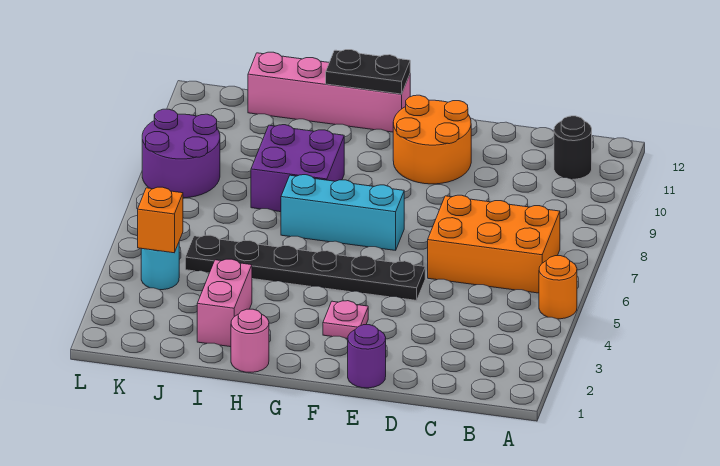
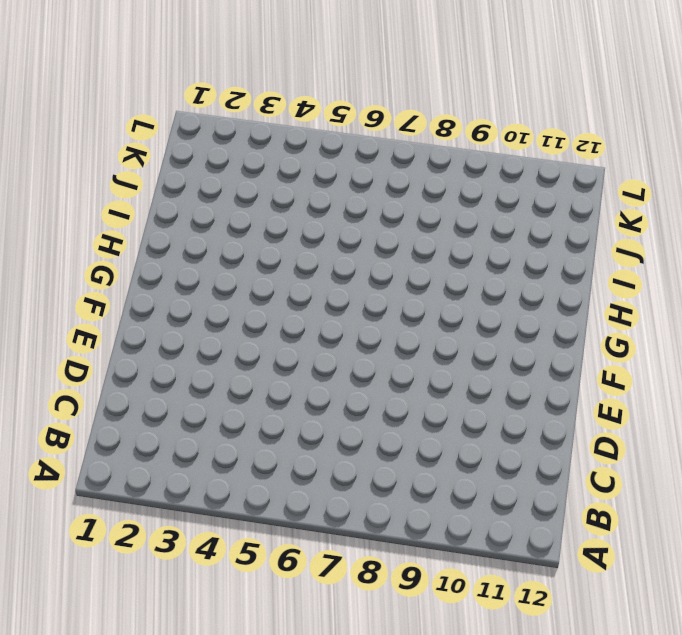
none -> orange 1x1 round brick [539,256,577,319]
none -> orange 2x3 brick [428,195,560,293]
none -> black 1x1 round brick [554,116,592,179]

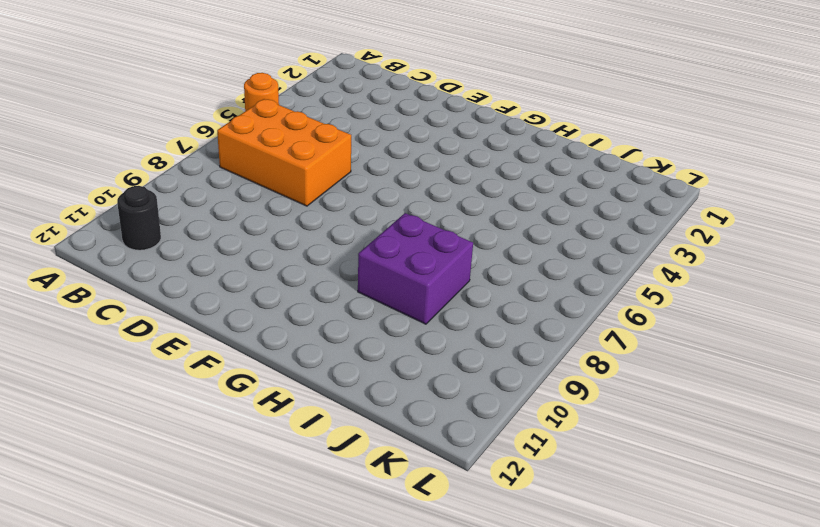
none -> purple 1x1 round brick [348,325,386,388]
none -> black 1x6 plate [185,235,425,300]
none -> orange 2x2 round brick [393,95,471,184]

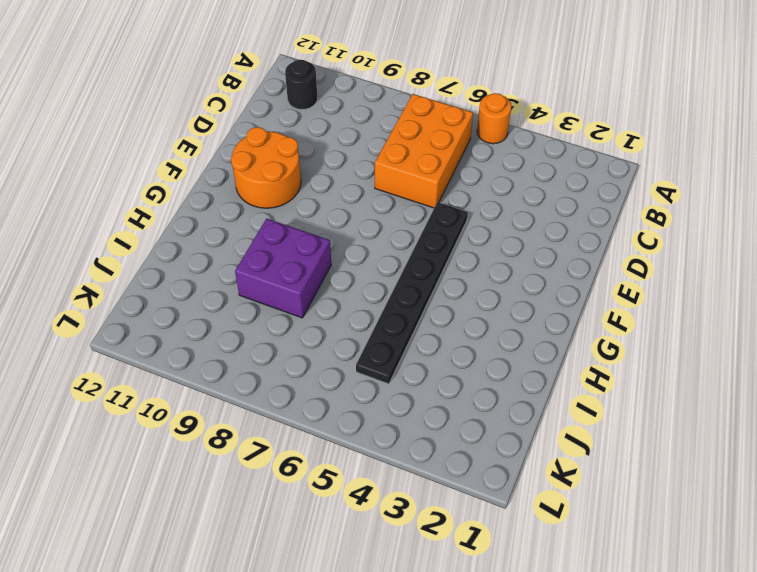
none -> purple 1x1 round brick [348,325,386,388]
none -> pink 1x1 plate [323,301,368,339]
none -> cyan 1x3 brick [281,175,404,250]

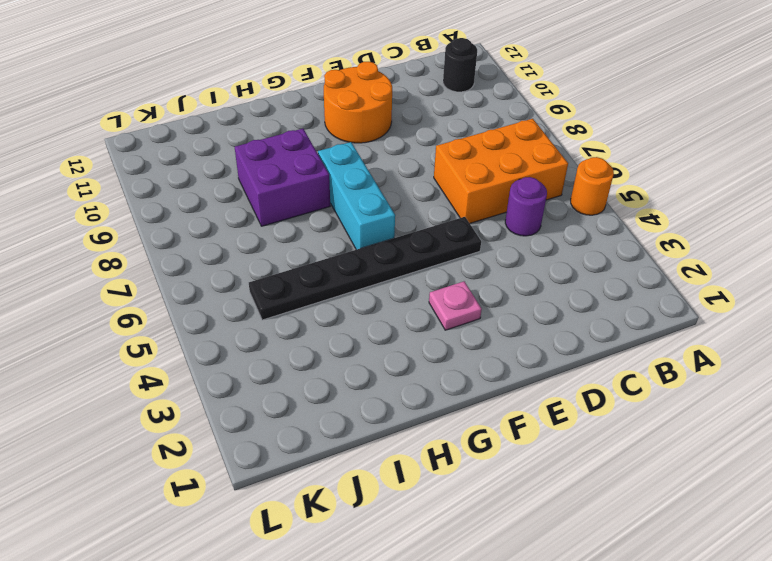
purple 1x1 round brick [505,177,547,236] -> purple 1x1 round brick moved to [348,325,386,388]
cyan 1x3 brick [318,142,395,250] -> cyan 1x3 brick turned to [281,175,404,250]
none -> pink 1x4 brick [248,52,410,132]
none -> pink 1x1 round brick [231,309,269,372]
none -> pink 1x2 brick [197,259,252,347]

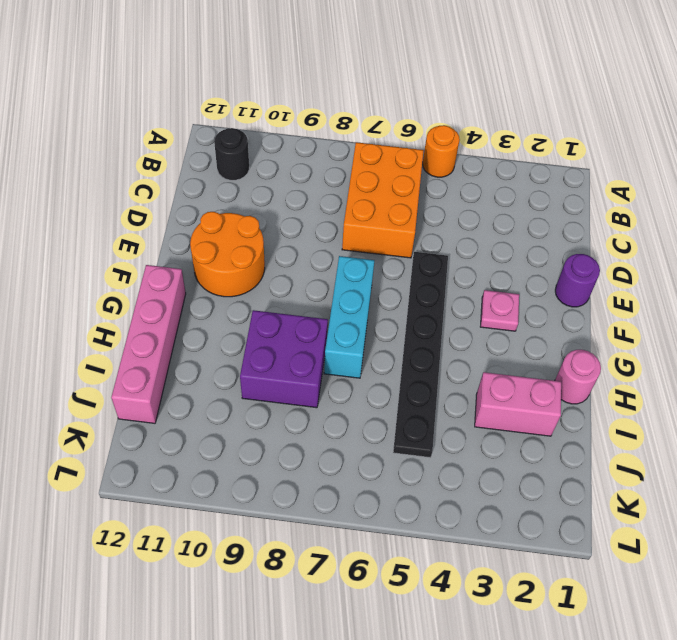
none -> cyan 1x1 round brick [141,243,179,290]
none -> purple 2x2 round brick [142,109,220,198]
none -> black 1x2 plate [326,50,410,94]

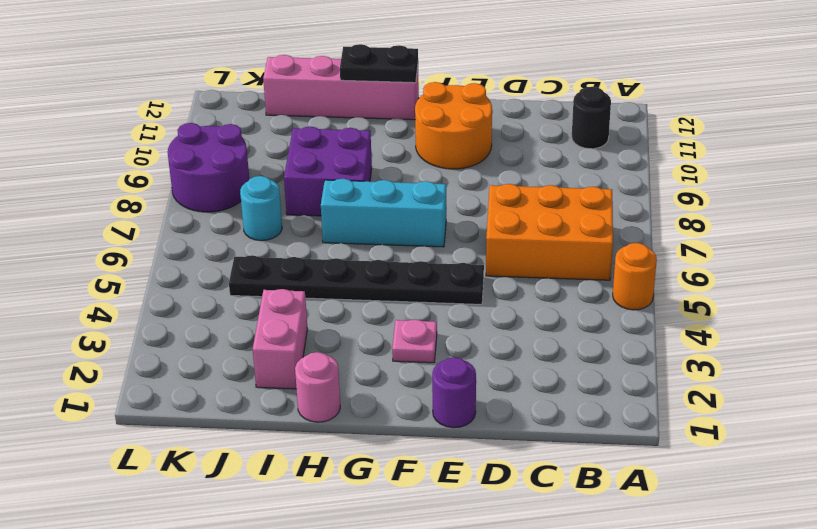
cyan 1x1 round brick [240,176,282,241] -> cyan 1x1 round brick moved to [141,243,179,290]
none -> orange 1x1 brick [138,187,183,253]

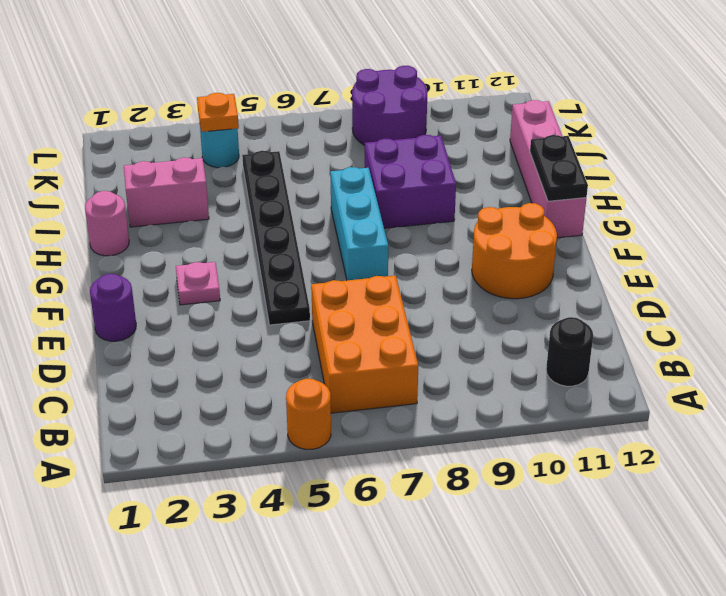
orange 1x1 plate [197,93,239,132] -> orange 1x1 brick [138,187,183,253]

